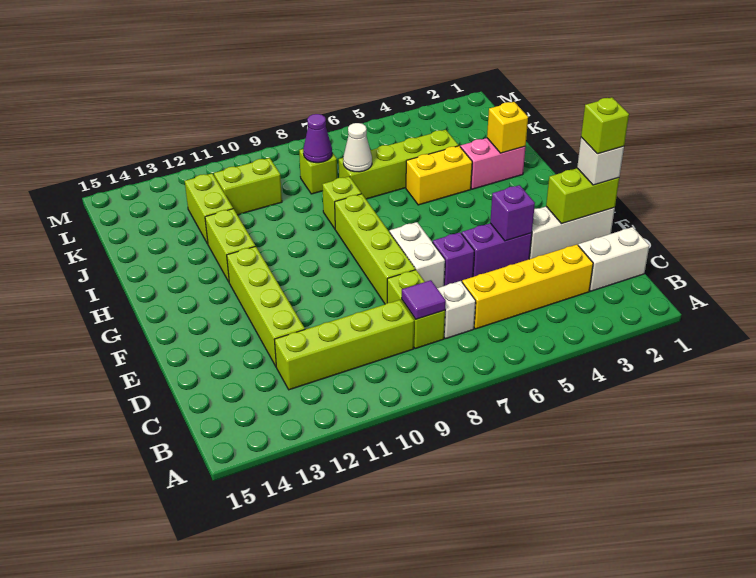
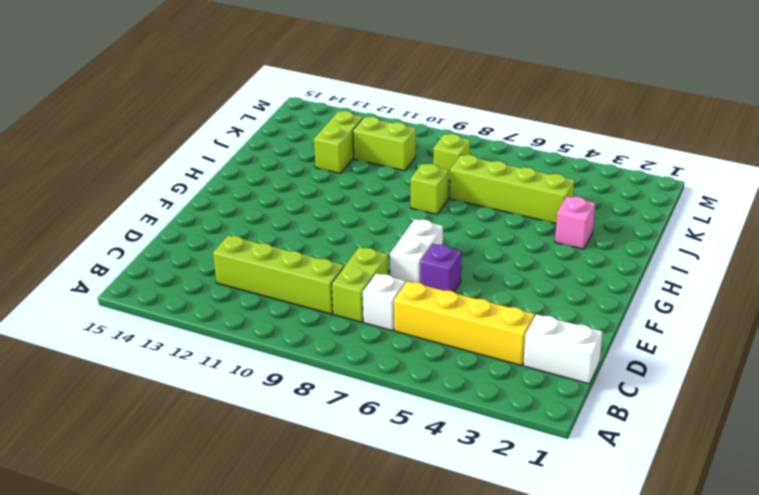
pink 1x1 brick [555,196,595,249] -> pink 1x2 brick [460,138,525,189]
none -> lime 1x4 brick [227,246,305,366]
none -> white 1x3 brick [529,207,615,259]
none -> purple 1x2 brick [462,223,532,277]

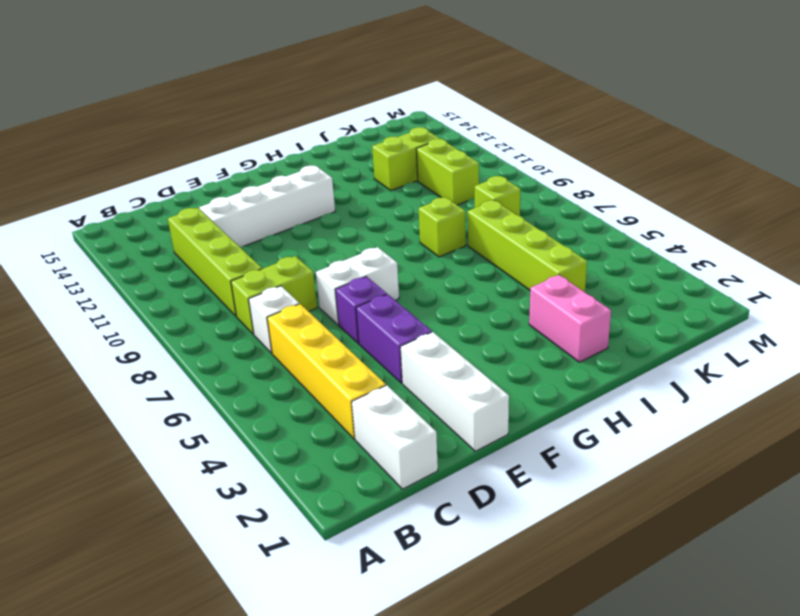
white 1x4 brick [199,166,335,247] -> lime 1x4 brick [227,246,305,366]
none -> lime 1x4 brick [335,194,415,304]
none -> lime 1x2 brick [205,209,255,282]
none -> yellow 1x2 brick [406,146,472,205]

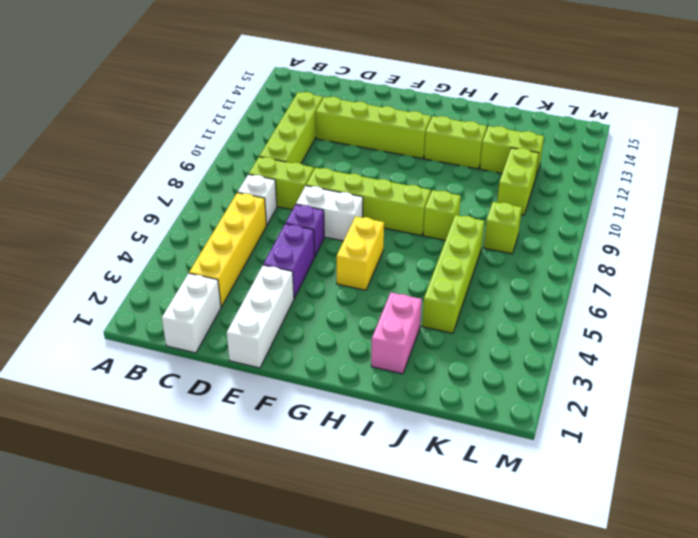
yellow 1x2 brick [337,216,384,290] -> yellow 1x2 brick moved to [406,146,472,205]
none -> purple 1x1 tile [402,280,446,319]
none -> lime 1x2 brick [546,168,619,224]
none -> purple 1x1 brick [490,185,535,241]

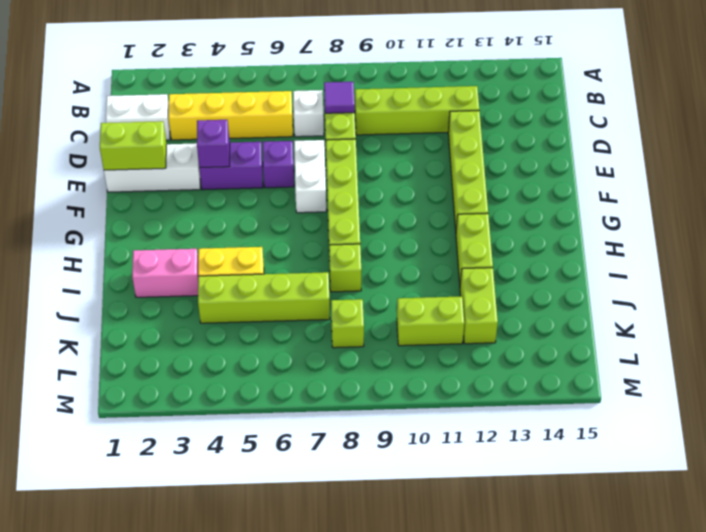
none -> yellow 1x1 brick [487,102,528,153]
none -> white 1x1 cone [343,123,372,172]
none -> purple 1x1 cone [303,114,332,163]

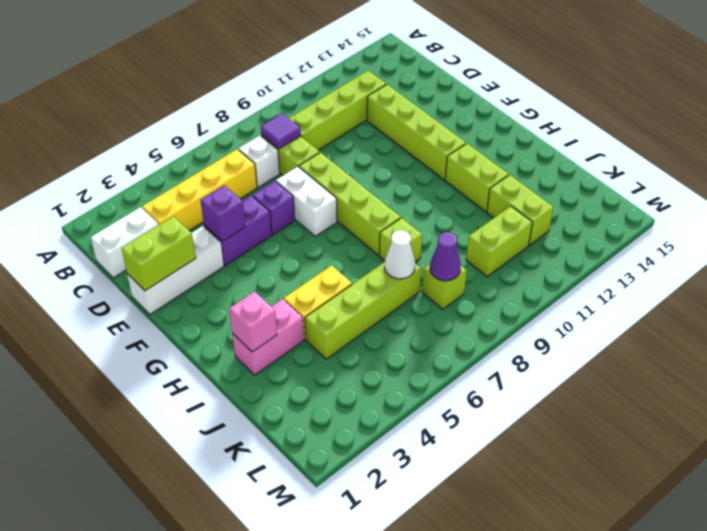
pink 1x1 brick [229,292,277,352] -> yellow 1x1 brick [487,102,528,153]
none -> white 1x1 brick [577,137,624,185]
none -> lime 1x1 brick [581,97,629,154]

